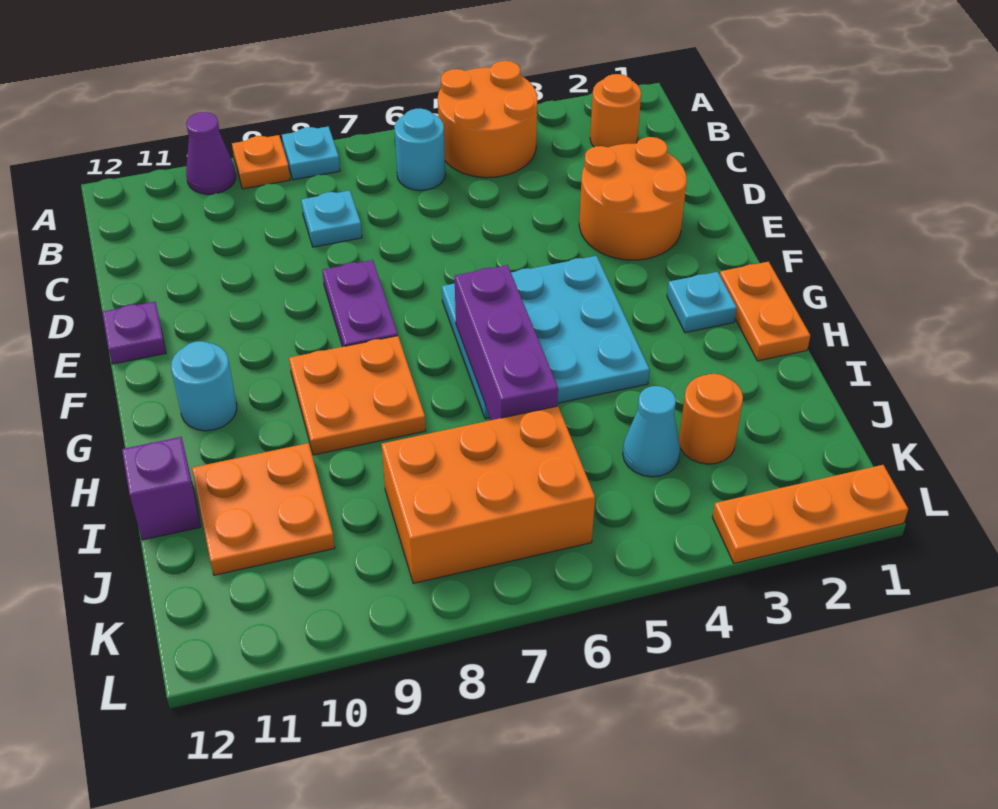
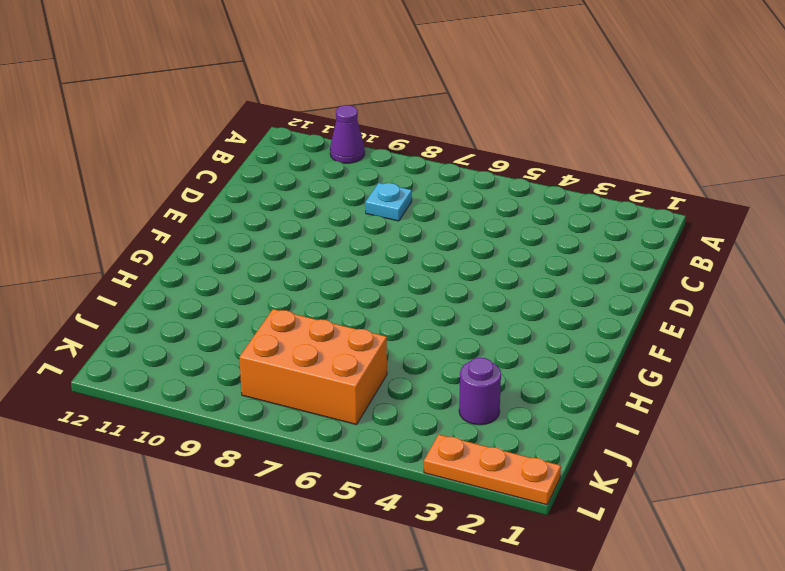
purple 1x1 round brick [459,358,501,425] -> orange 1x1 round brick [679,374,743,464]
none -> orange 2x2 round brick [438,61,537,178]
none -> cyan 1x1 plate [282,126,340,180]
none -> orange 1x1 plate [232,135,290,189]

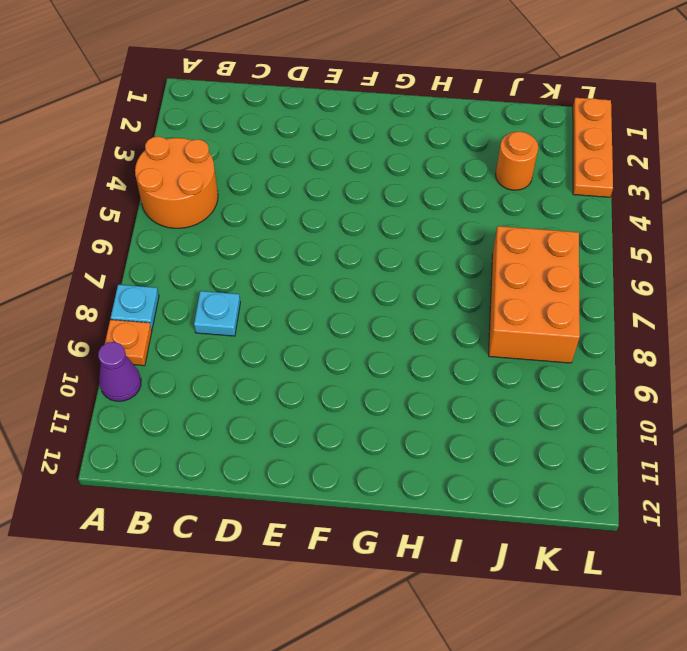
none -> orange 1x1 round brick [590,74,641,147]
none -> cyan 1x1 round brick [394,108,445,191]
none -> orange 2x2 round brick [579,137,687,260]

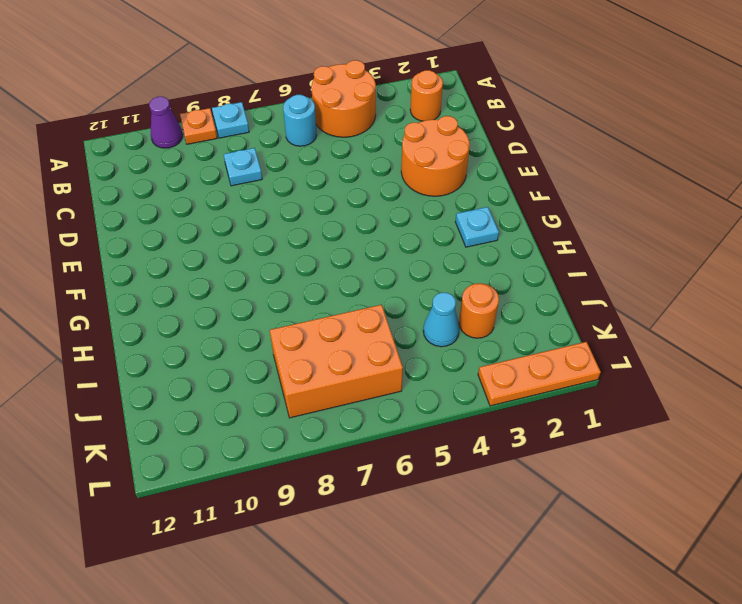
none -> purple 1x2 plate [322,260,398,347]
none -> purple 1x1 plate [102,302,166,364]
none -> cyan 3x3 plate [442,256,649,419]

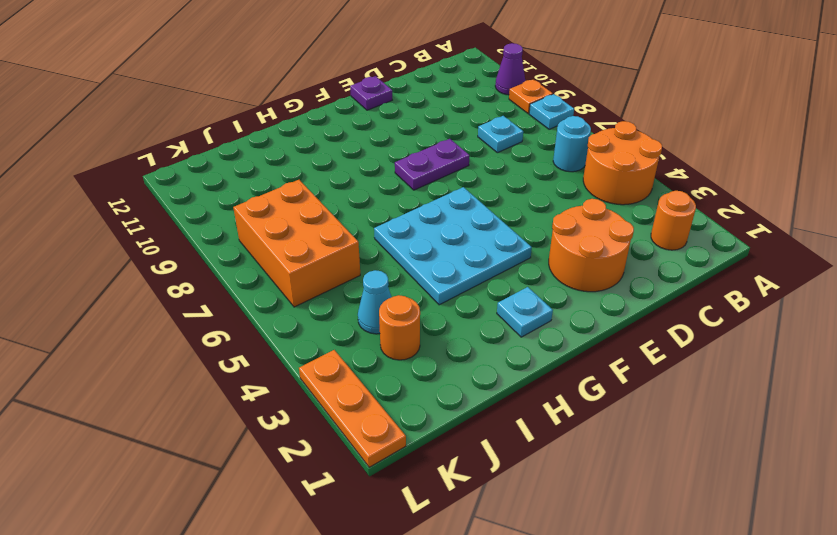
none -> orange 1x2 plate [720,262,810,361]
none -> orange 2x2 plate [289,336,426,455]
none -> cyan 1x1 round brick [171,341,237,431]

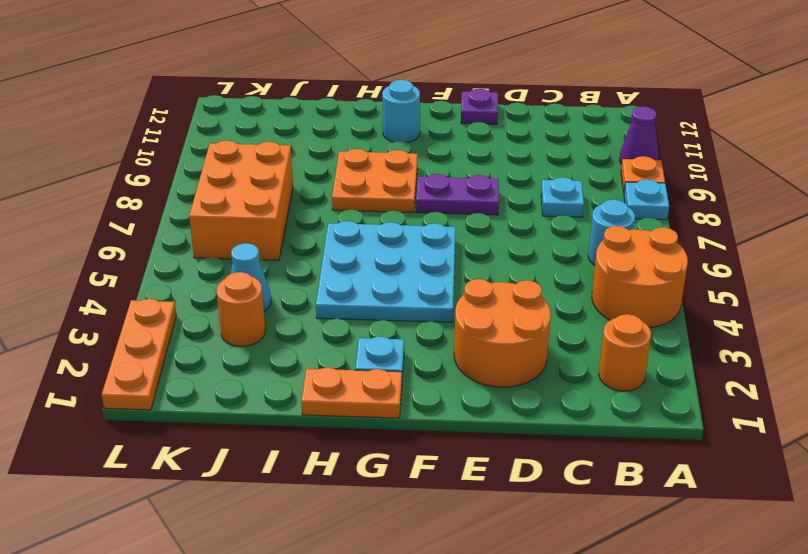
none -> orange 2x2 plate [192,443,335,575]
none -> purple 1x1 brick [122,437,201,540]
none -> purple 1x3 brick [455,265,558,420]

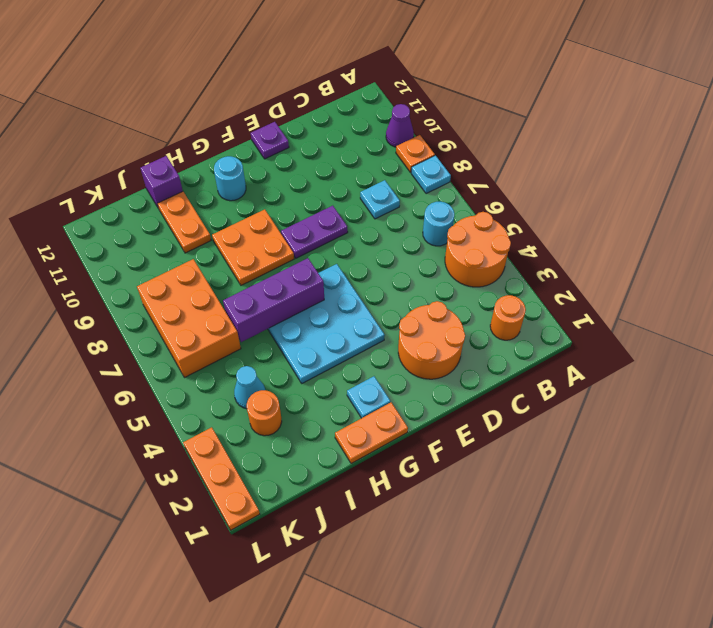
orange 1x2 plate [157,192,211,253] -> orange 2x2 plate [192,443,335,575]

